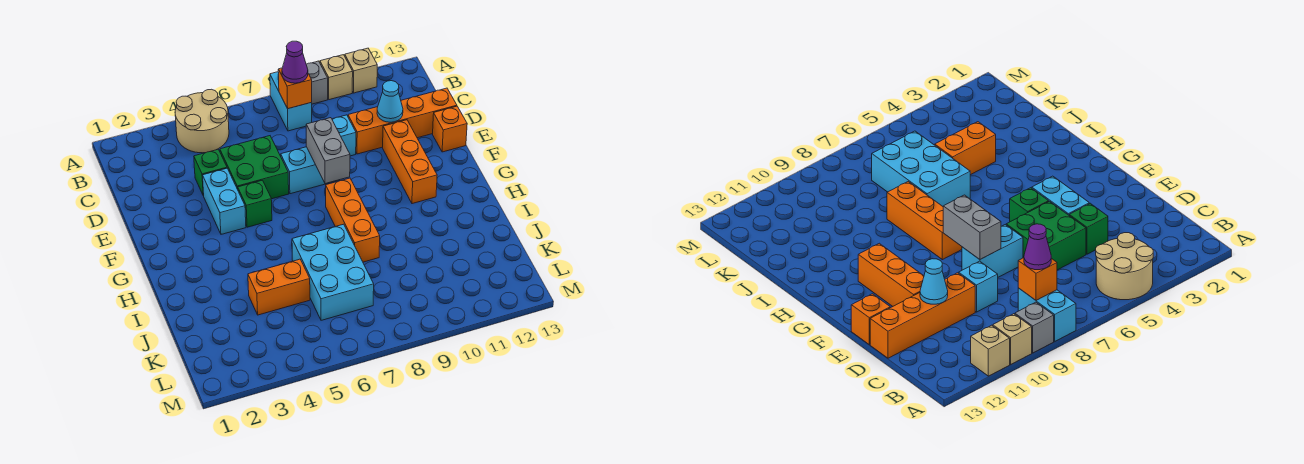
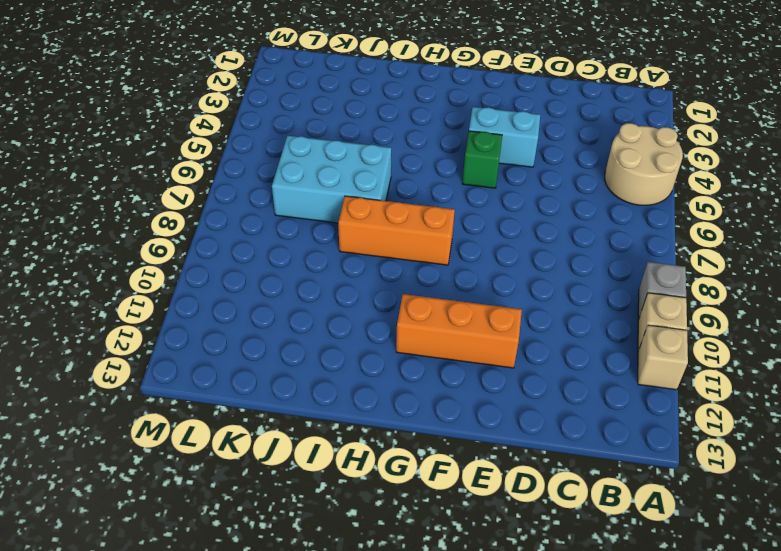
none -> cyan 1x2 brick [270,72,312,131]
none -> green 1x1 brick [194,149,227,196]
none -> green 2x2 brick [220,136,289,199]

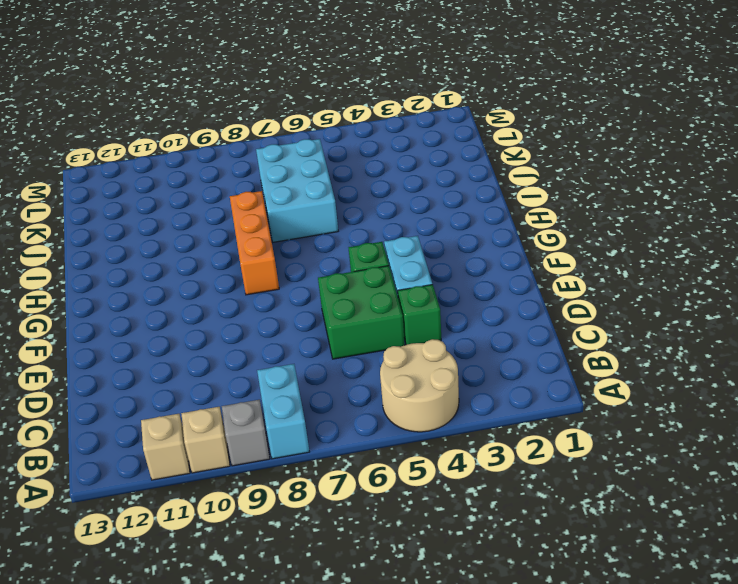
none -> cyan 1x1 brick [332,115,356,156]
none -> orange 1x4 brick [348,88,457,154]
none -> cyan 1x2 brick [281,147,339,194]

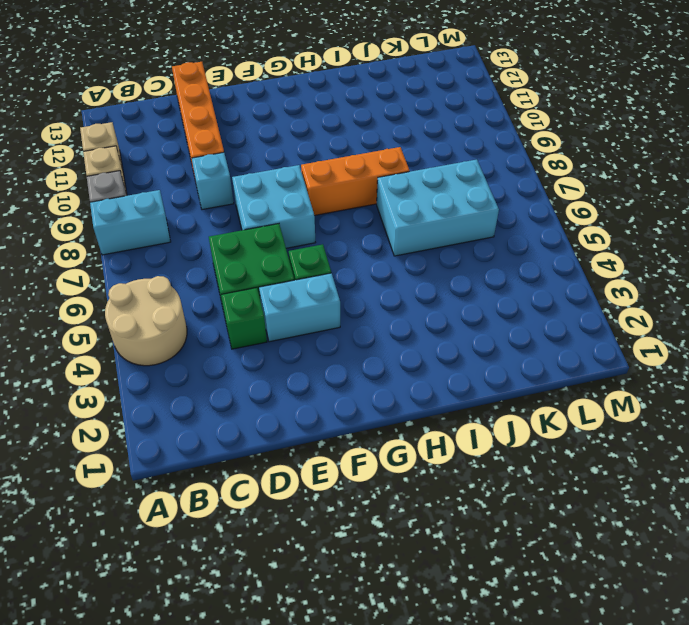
cyan 2x2 brick [232,165,315,248] -> cyan 1x2 brick [281,147,339,194]
none -> orange 1x3 brick [383,120,437,204]
none -> orange 1x1 brick [433,106,467,152]
none -> orange 1x2 brick [248,259,310,315]

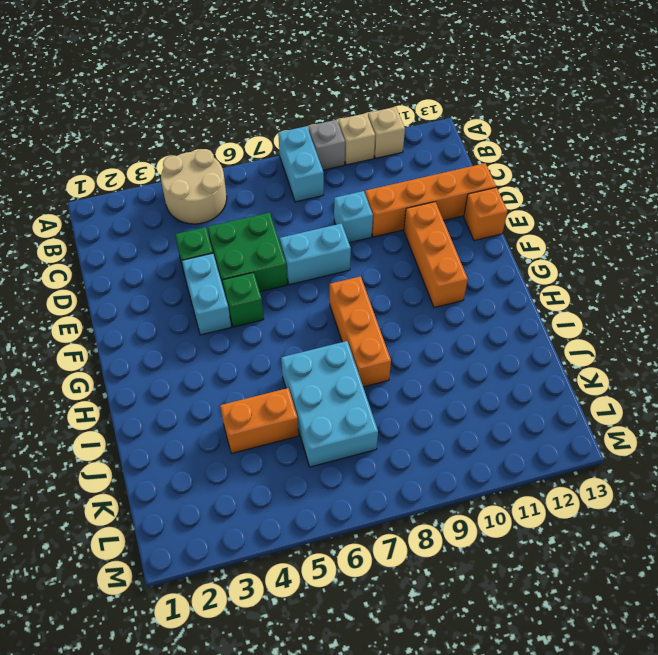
none -> orange 1x1 brick [278,68,312,109]
none -> cyan 1x1 cone [377,81,403,122]
none -> grey 1x2 brick [306,118,350,184]

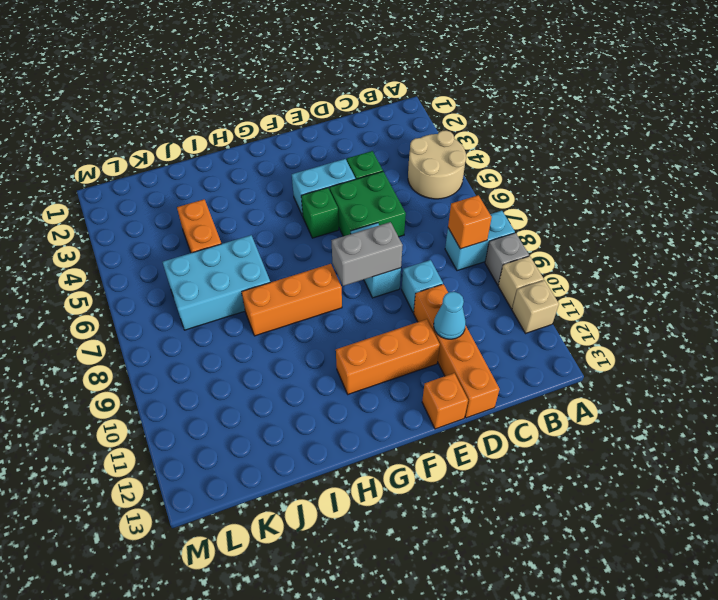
none -> purple 1x1 cone [282,41,308,83]

